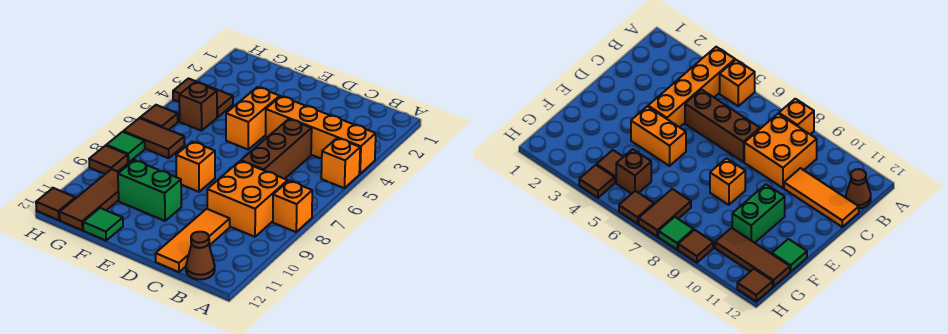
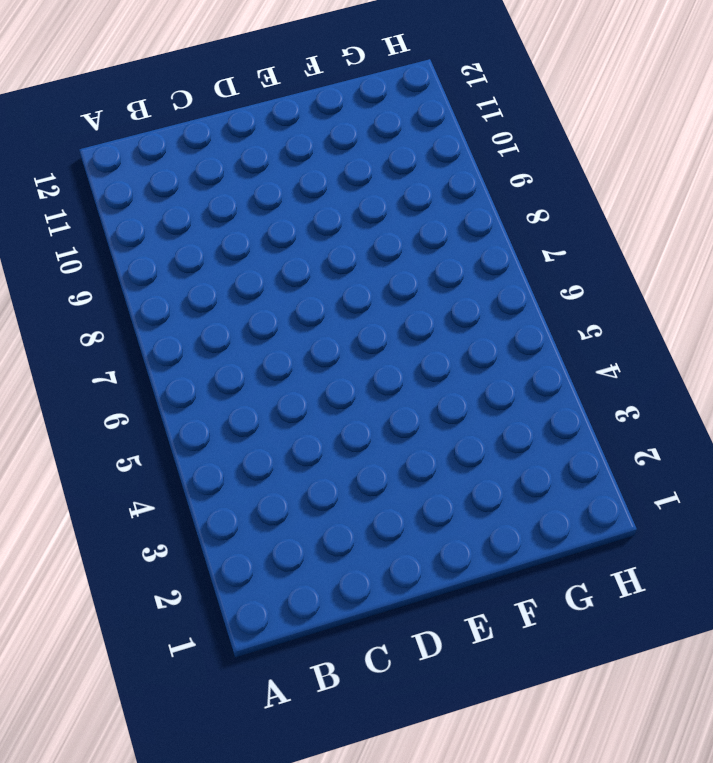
none -> orange 1x4 brick [266,96,376,174]
none -> orange 1x1 brick [321,138,360,188]
none -> orange 1x1 brick [273,181,312,232]

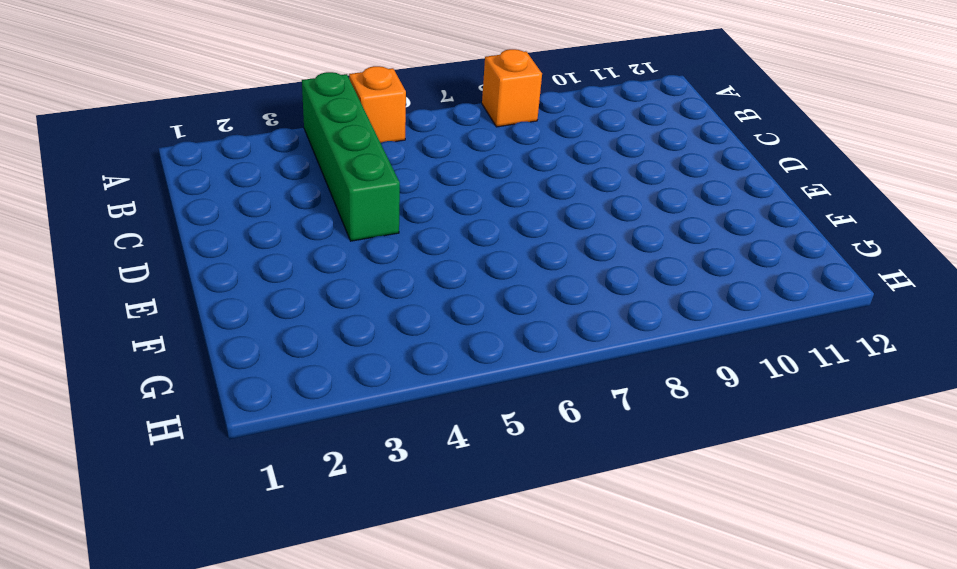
green 1x4 brick [302,72,400,241] -> orange 1x4 brick [266,96,376,174]
none -> orange 2x2 brick [207,161,288,237]
none -> brown 1x1 cone [186,232,215,279]
none -> brown 1x3 brick [241,119,312,179]

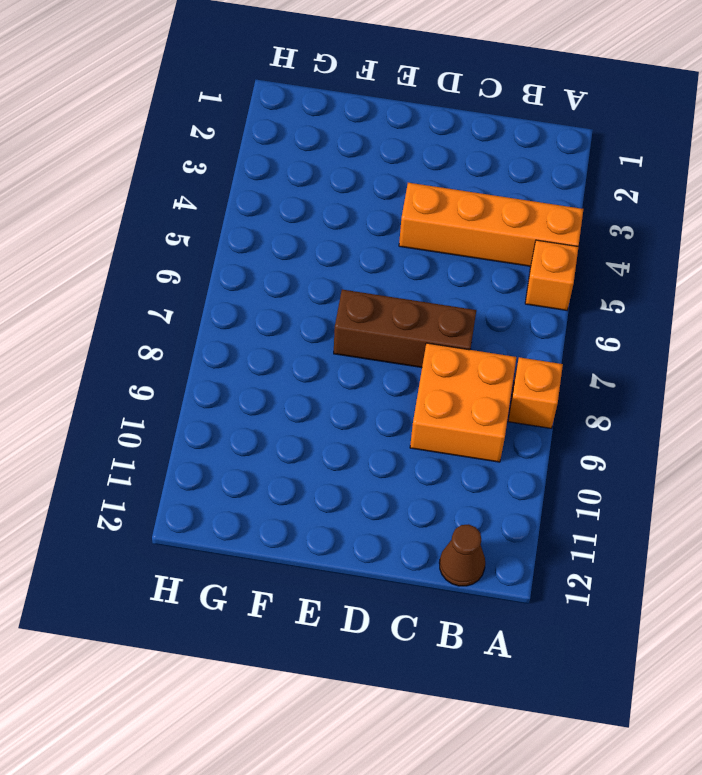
brown 1x3 brick [334,290,476,367] -> brown 1x3 brick turned to [241,119,312,179]
none -> orange 1x3 tile [156,209,230,272]
none -> orange 1x2 brick [226,87,280,149]
none -> orange 1x1 brick [176,142,215,192]

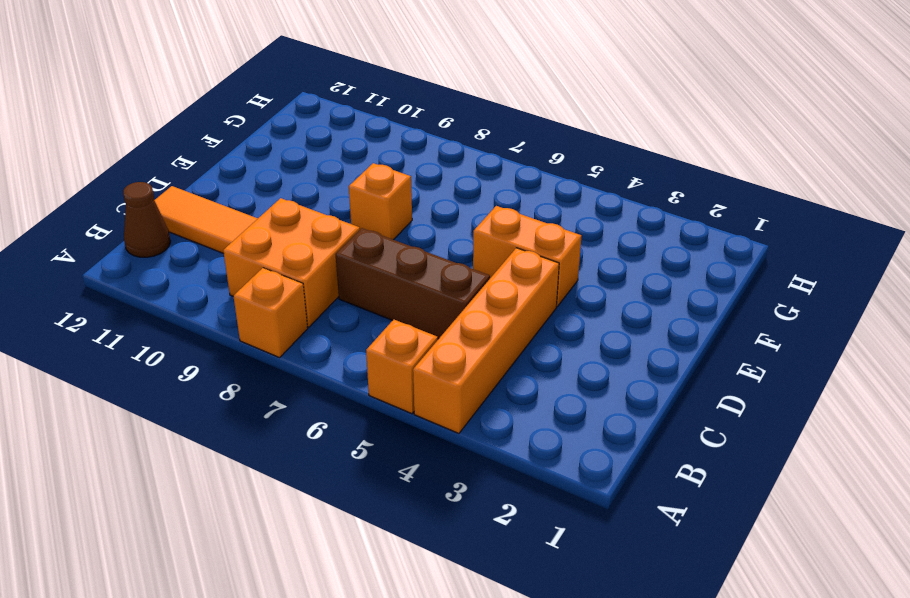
none -> green 1x2 brick [118,160,181,221]
none -> green 1x1 tile [83,208,123,241]
none -> brown 1x1 tile [211,87,233,117]

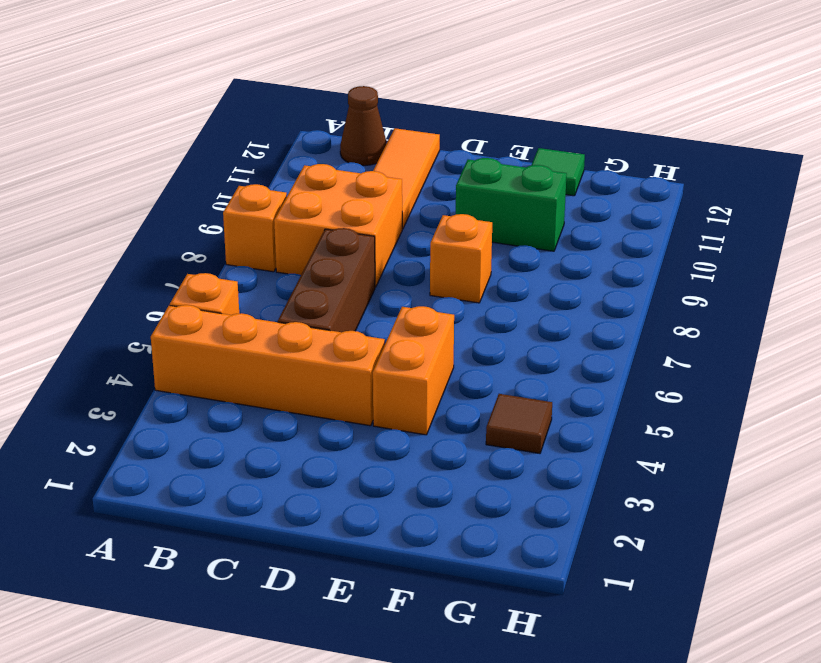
none -> brown 1x1 brick [179,82,217,131]
none -> brown 1x2 tile [123,118,185,158]
none -> brown 1x3 tile [60,169,119,230]

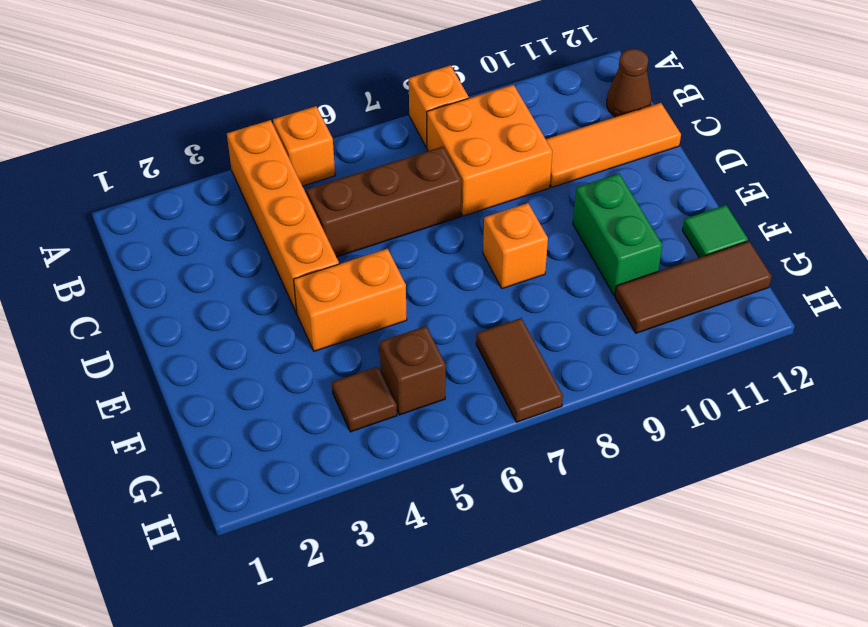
none -> brown 1x1 tile [173,79,210,102]
none -> brown 1x1 tile [140,105,178,130]
none -> green 1x1 tile [106,132,145,163]

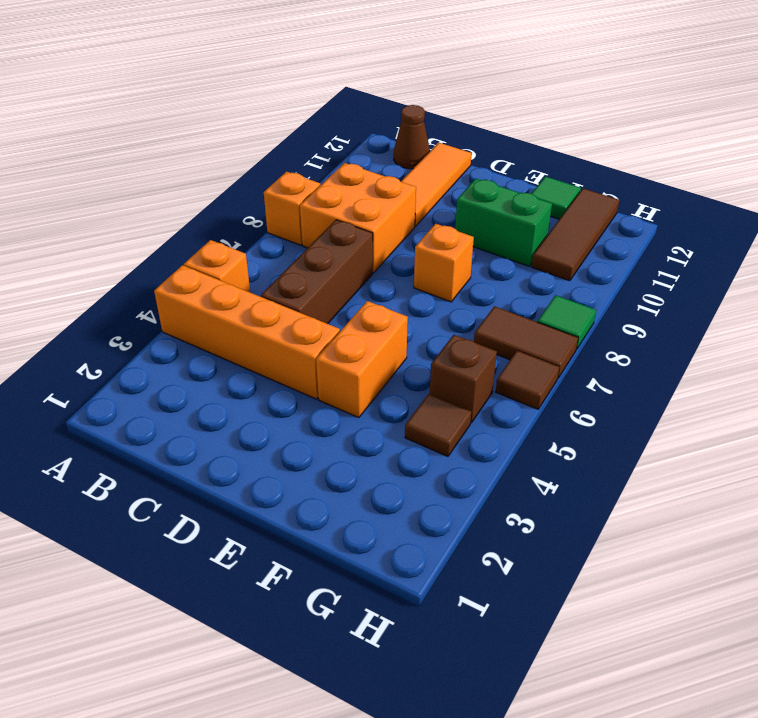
none -> brown 1x1 tile [173,79,210,102]
none -> brown 1x1 tile [89,146,128,174]
none -> brown 1x1 tile [36,188,75,220]

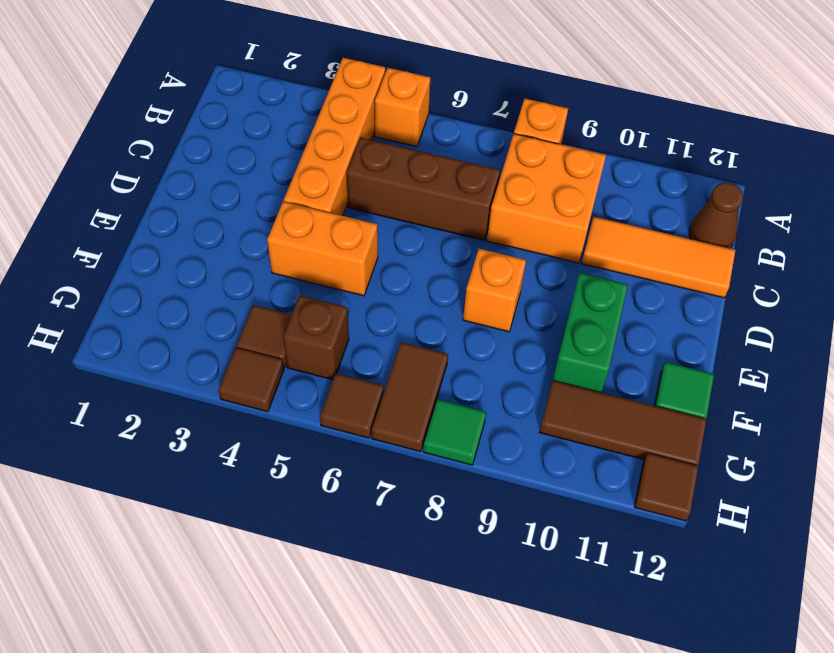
none -> brown 1x1 tile [89,146,128,174]

